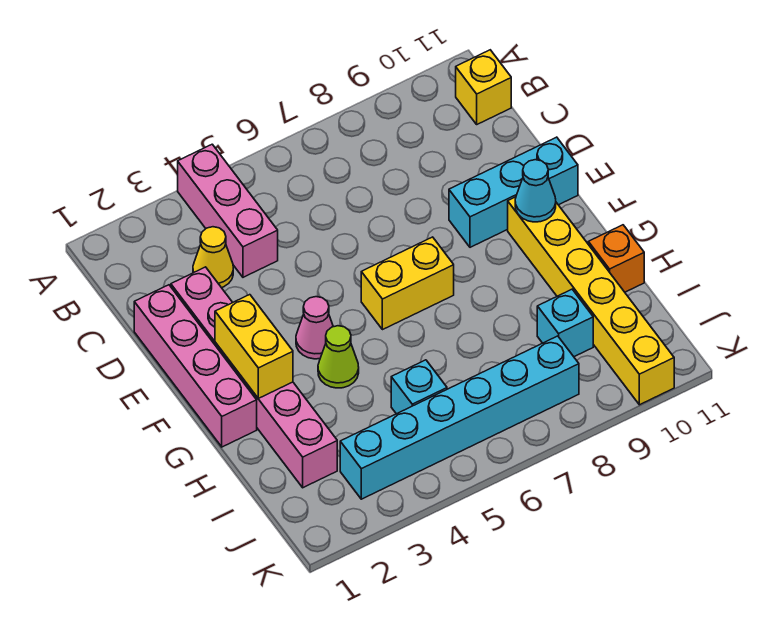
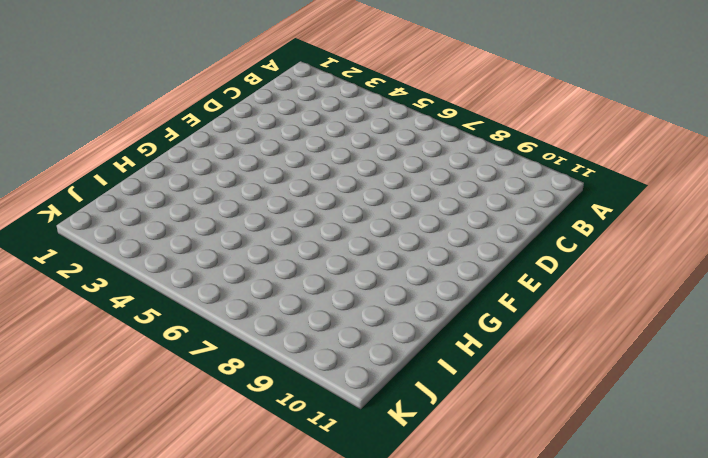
none -> pink 1x3 brick [178,144,278,277]
none -> yellow 1x1 brick [456,50,511,124]
none -> yellow 1x1 cone [193,227,233,288]

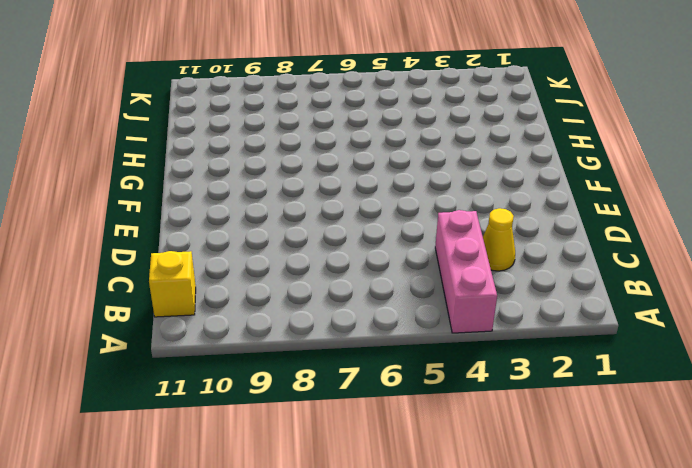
none -> pink 1x4 brick [134,285,257,447]
none -> pink 1x6 brick [171,267,337,488]
none -> cyan 1x3 brick [449,137,578,247]

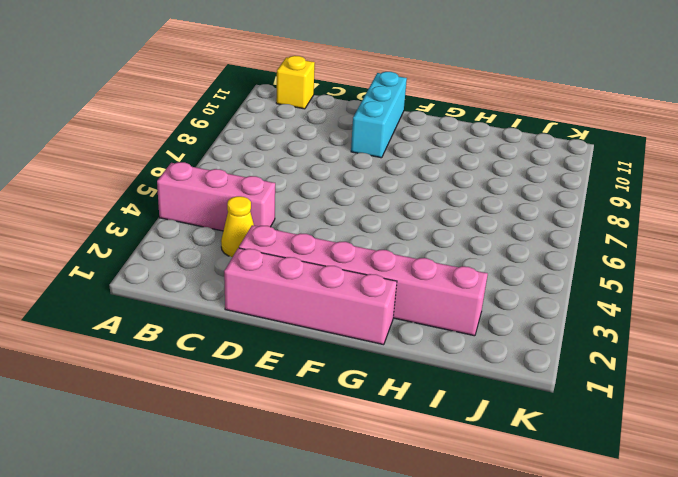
none -> pink 1x1 cone [296,297,333,359]
none -> yellow 1x2 brick [361,237,454,330]
none -> yellow 1x6 brick [508,197,674,405]

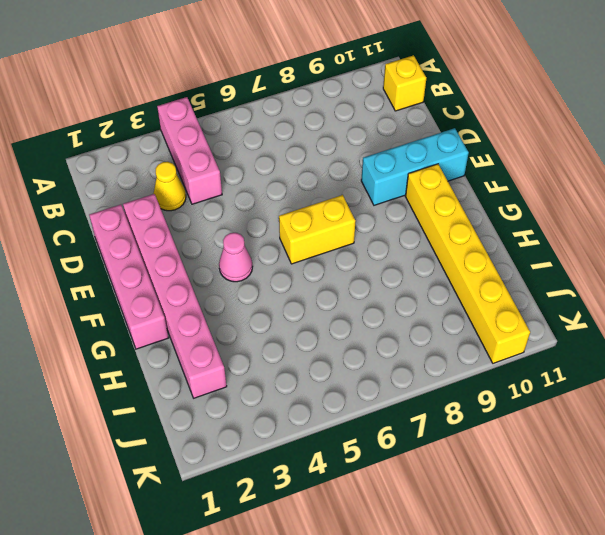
none -> lime 1x1 cone [318,326,359,388]
none -> orange 1x1 brick [588,225,644,292]
none -> cyan 1x1 brick [391,360,447,414]

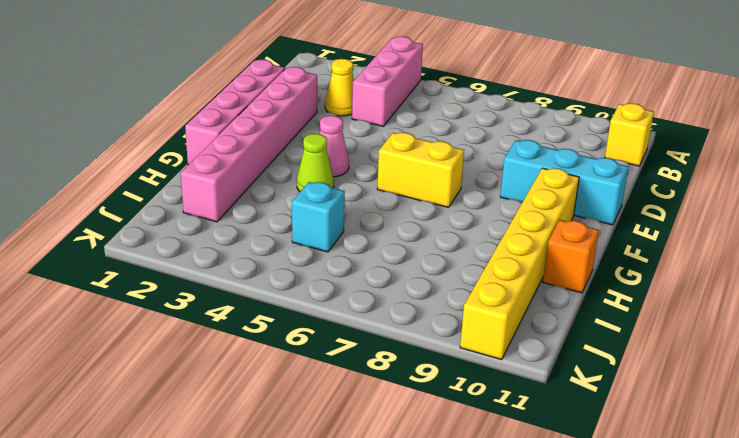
none -> cyan 1x1 brick [537,289,593,357]
none -> cyan 1x6 brick [340,336,579,499]
none -> yellow 1x2 brick [215,295,293,398]

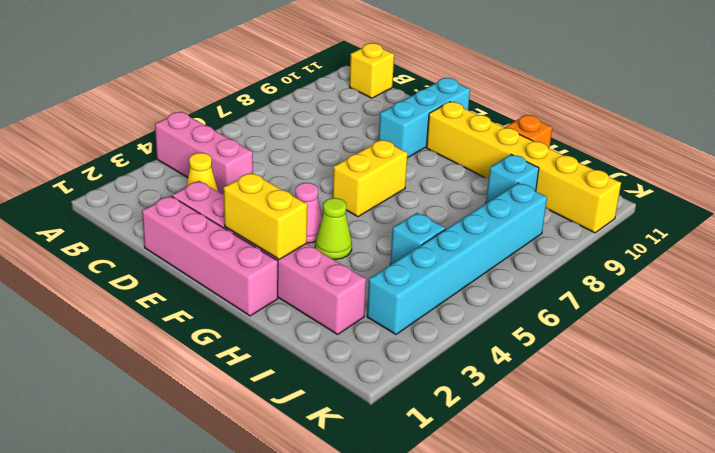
none -> cyan 1x1 cone [515,160,556,222]

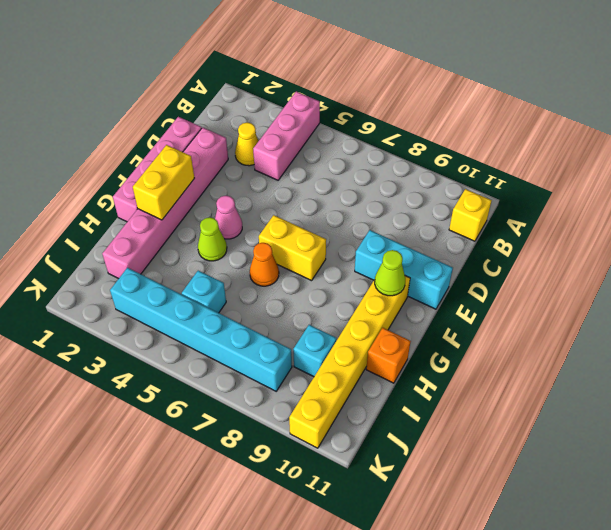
lime 1x1 cone [375,250,405,296] -> cyan 1x1 cone [515,160,556,222]
orange 1x1 cone [250,243,279,286] -> none

